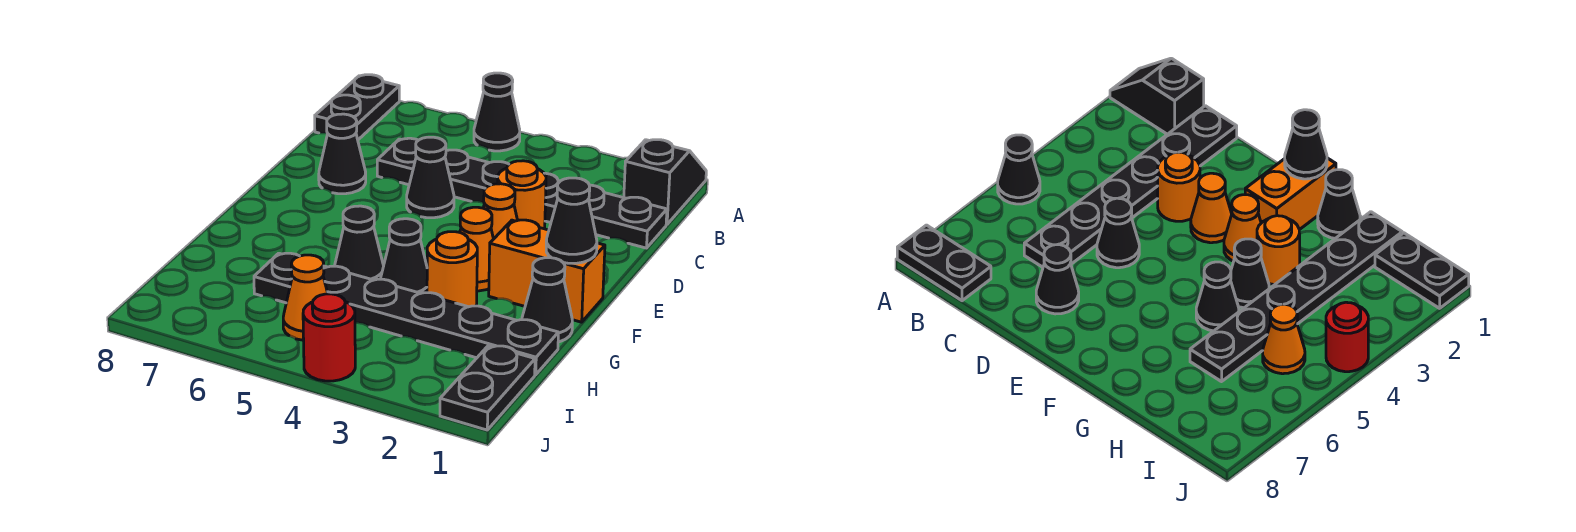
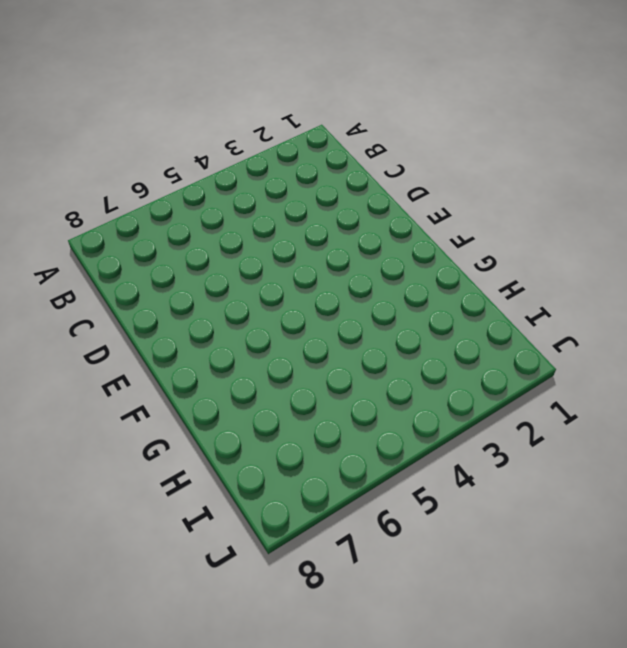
none -> black 1x2 slope [624,140,706,225]
none -> black 1x1 cone [474,73,520,151]
none -> black 1x2 plate [315,75,399,140]

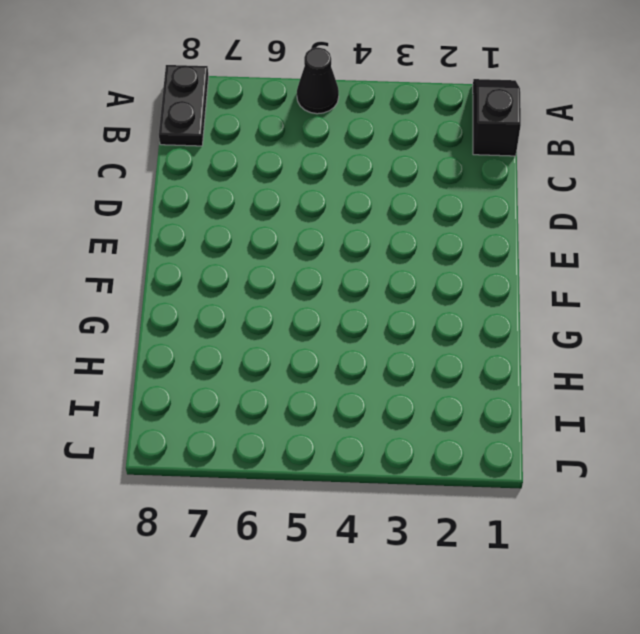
none -> black 1x6 plate [377,138,667,248]
none -> orange 1x1 round brick [498,161,546,229]
none -> black 1x1 cone [407,137,454,218]

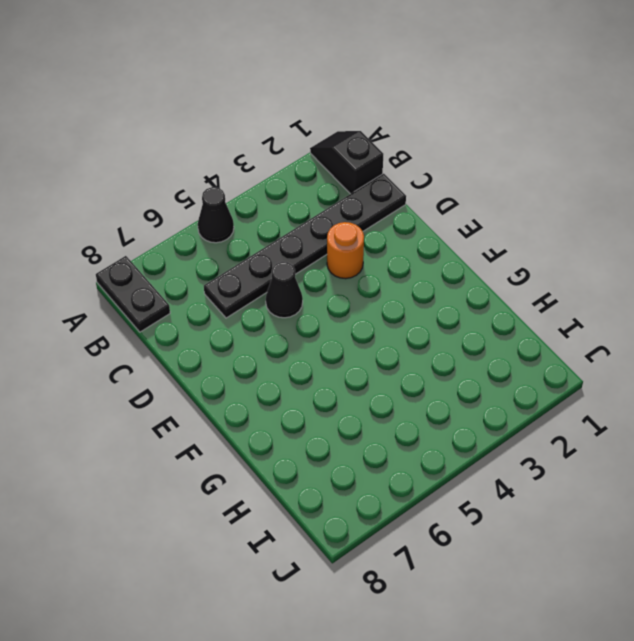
none -> black 1x1 cone [319,114,366,194]
none -> orange 1x1 cone [483,184,518,239]
none -> orange 1x2 brick [489,220,605,322]

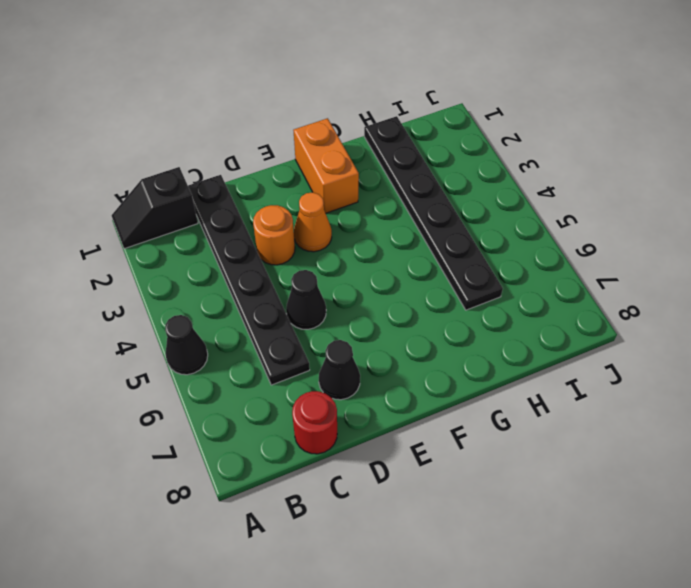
red 1x1 round brick [292,391,337,454] -> red 1x1 round brick moved to [303,294,355,381]
none -> black 1x2 plate [315,75,399,140]
none -> orange 1x1 cone [460,207,493,291]
none -> black 1x1 cone [522,258,572,342]

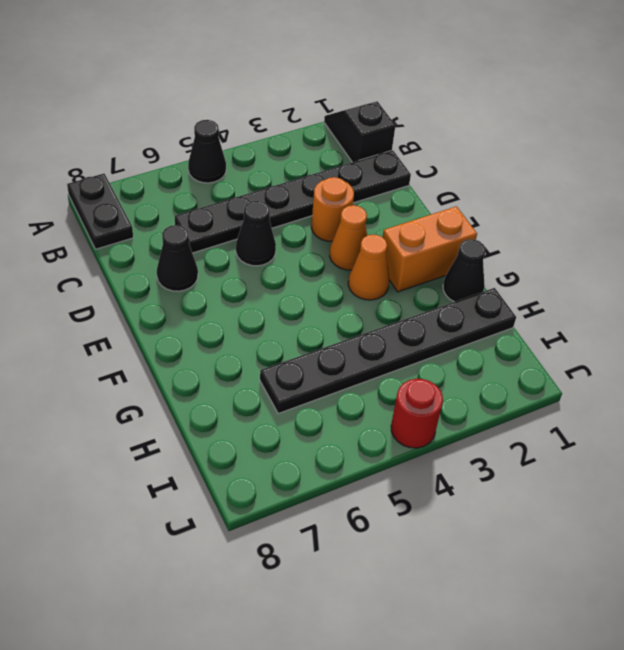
none -> orange 1x1 round brick [427,232,477,307]
none -> black 1x1 cone [381,219,427,293]
none -> black 1x1 cone [335,206,384,280]

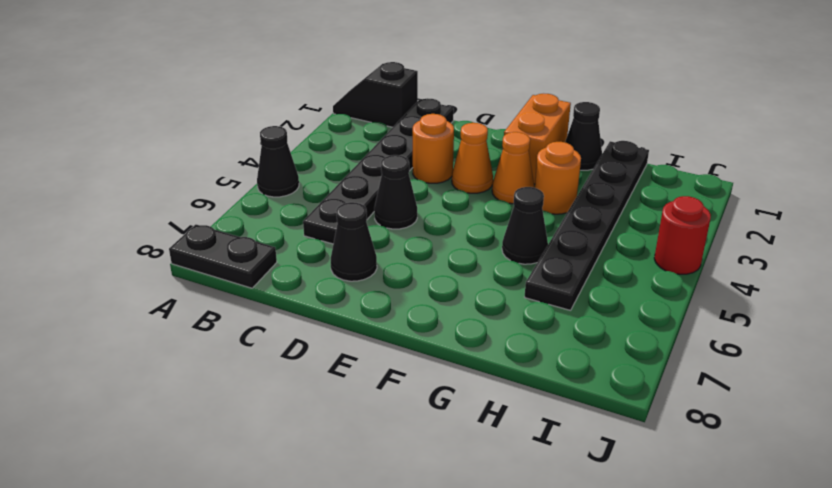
none -> black 1x1 cone [381,219,427,293]
none -> black 1x2 plate [440,345,535,430]
none -> orange 1x1 cone [283,255,328,340]

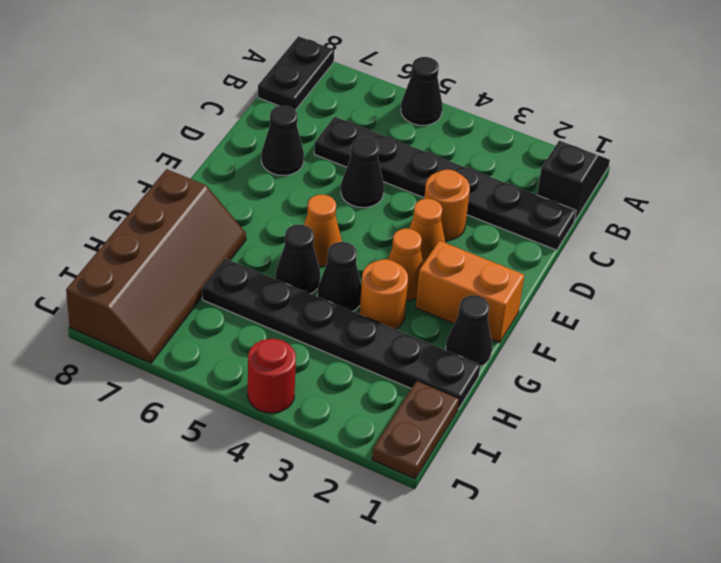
orange 1x1 cone [304,195,342,266] -> orange 1x1 cone moved to [283,255,328,340]
brown 2x4 slope [66,169,246,363] -> none
brown 1x2 plate [372,381,459,479] -> black 1x2 plate [440,345,535,430]
none -> black 1x1 cone [546,178,597,263]

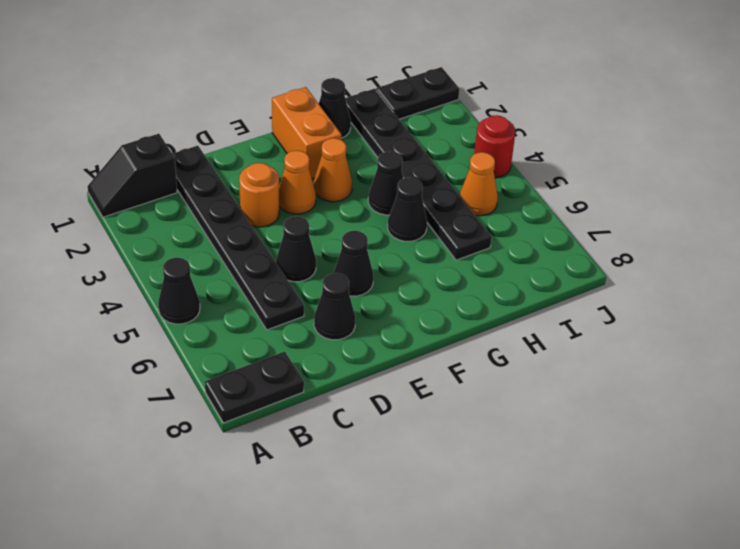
black 1x1 cone [333,231,373,296] -> black 1x1 cone moved to [546,178,597,263]
none -> orange 1x1 round brick [427,232,477,307]

